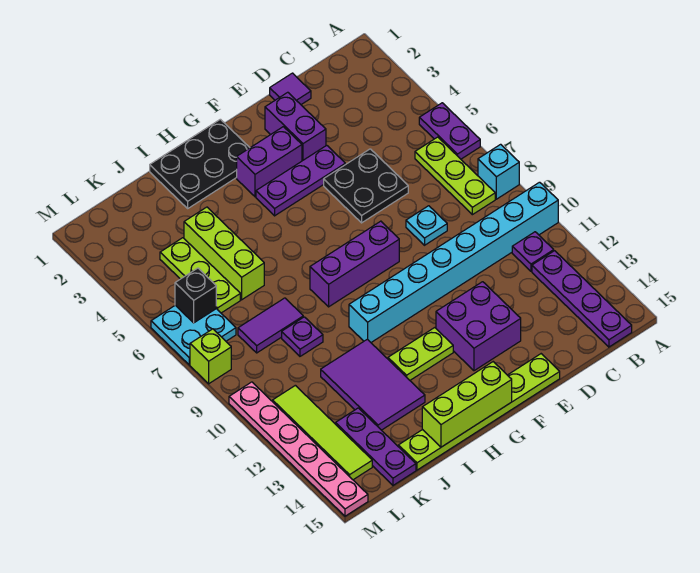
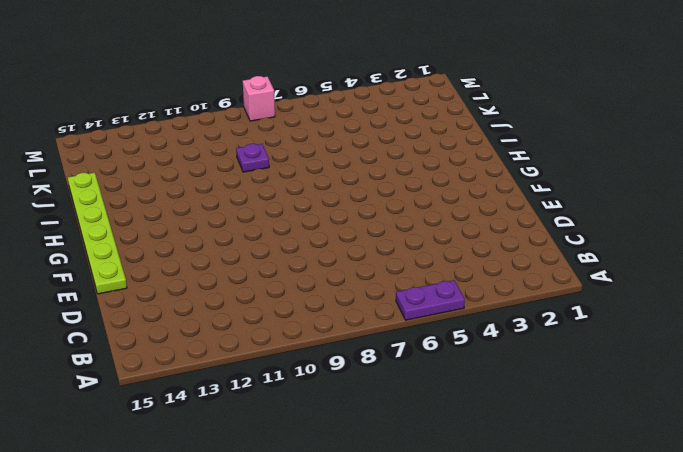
pink 1x1 brick [243,76,275,121] -> lime 1x1 brick [190,329,231,384]
none -> cyan 1x1 brick [478,144,519,199]
none -> cyan 1x8 brick [349,182,558,342]
none -> lime 1x3 plate [415,137,495,215]

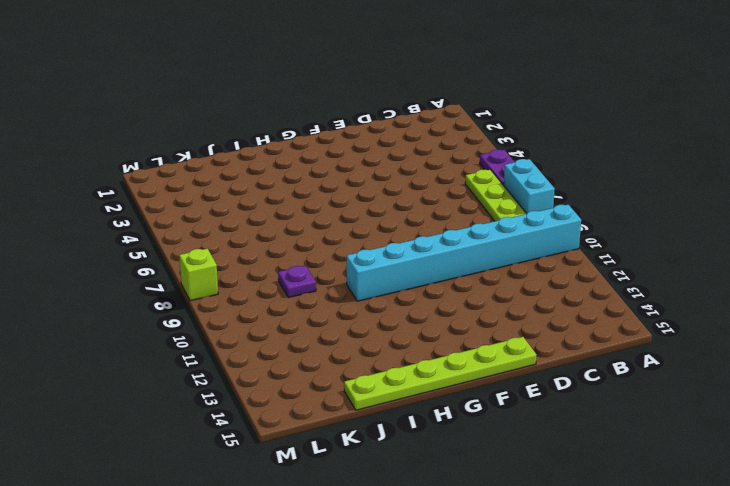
cyan 1x2 brick [504,159,555,214] -> cyan 1x1 brick [478,144,519,199]
none -> purple 1x1 plate [512,232,554,271]
none -> purple 1x4 plate [532,251,632,347]
none -> purple 1x1 tile [270,73,311,104]

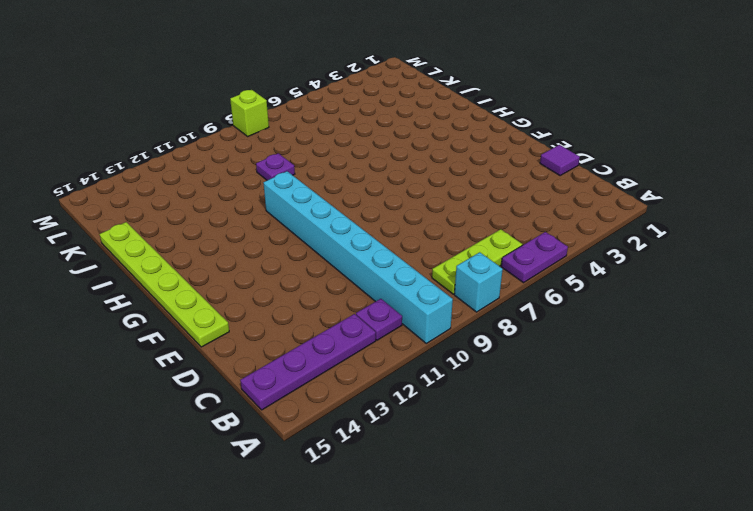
none -> black 2x2 plate [324,149,408,223]
none -> cyan 1x1 plate [406,206,447,245]
none -> purple 1x2 brick [265,92,326,161]

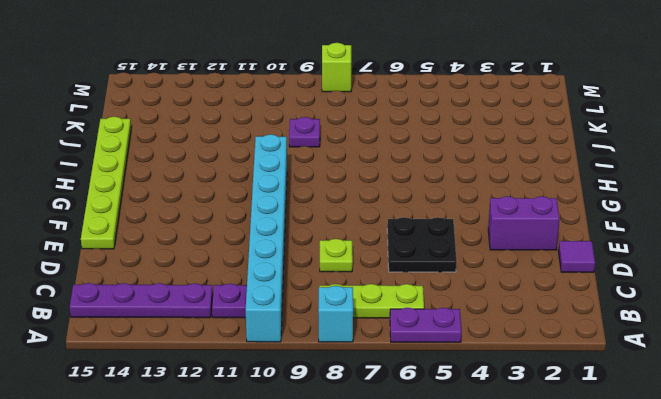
lime 1x1 plate [320,239,353,272] -> cyan 1x1 plate [406,206,447,245]
none -> purple 1x3 plate [256,145,345,216]
none -> purple 2x2 brick [436,282,521,371]
none -> purple 1x2 brick [237,127,302,197]

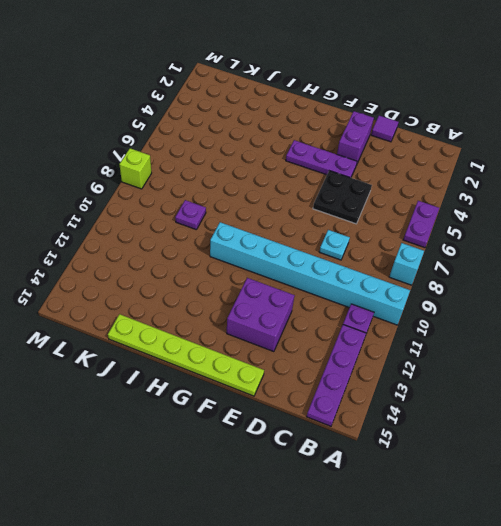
none -> lime 1x3 plate [415,137,495,215]
none -> purple 1x2 brick [237,127,302,197]
none -> purple 1x3 brick [310,221,399,307]

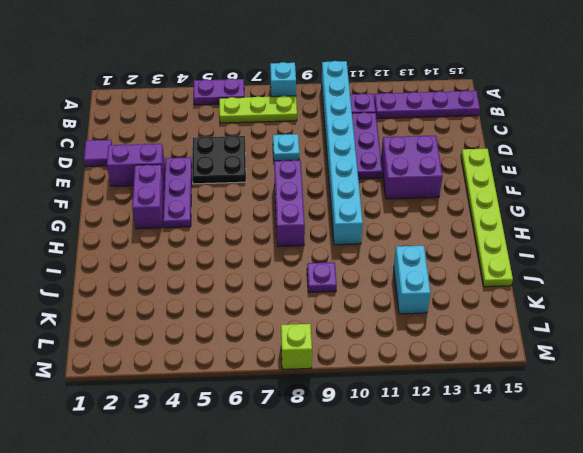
purple 1x3 plate [352,112,383,179] -> purple 1x3 plate turned to [336,408,416,485]
cyan 1x2 brick [394,246,431,314] -> purple 2x3 tile [321,339,425,430]
none -> black 2x3 plate [150,119,250,208]
none -> lime 1x2 plate [388,328,453,380]
none -> lime 1x3 brick [184,207,264,300]

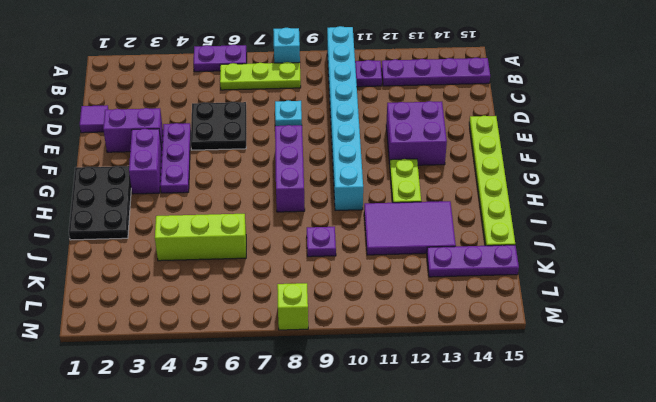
none -> purple 1x2 tile [238,298,303,353]
none -> lime 1x3 plate [160,238,240,313]
none -> cyan 2x2 plate [151,305,236,365]

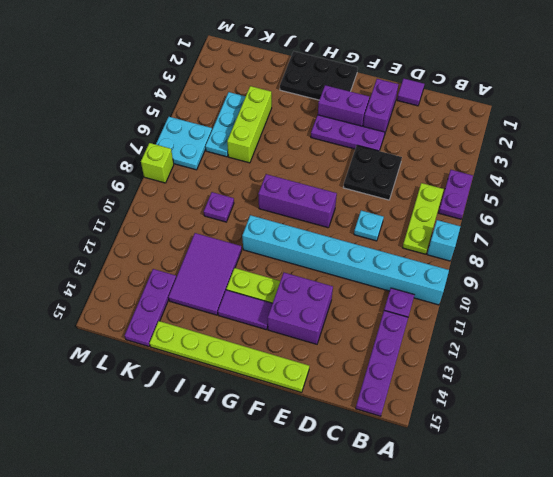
purple 1x2 tile [218,290,272,330] -> purple 1x2 tile moved to [238,298,303,353]
cyan 1x3 plate [205,92,246,157] -> lime 1x3 plate [160,238,240,313]
none -> lime 1x4 tile [273,385,372,480]
none -> pink 1x6 plate [229,382,368,516]
none -> lime 1x3 brick [422,362,512,447]

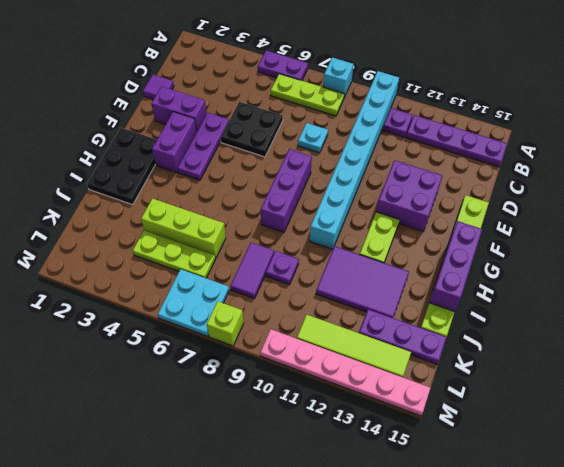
purple 1x3 brick [429,221,482,312] -> lime 1x3 brick [422,362,512,447]
none -> black 1x1 brick [175,268,216,323]

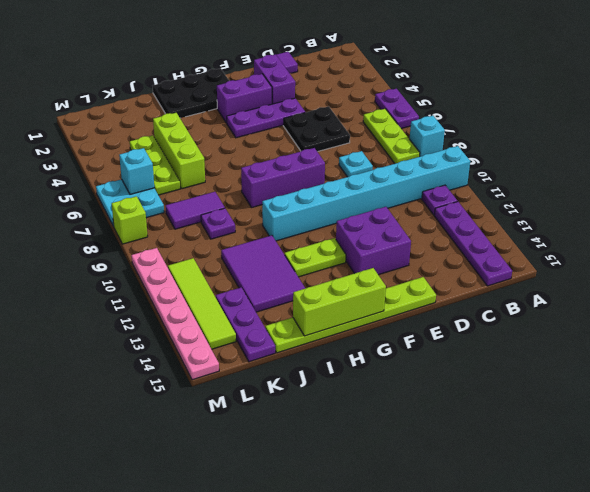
cyan 1x1 brick [119,148,154,194] -> black 1x1 brick [175,268,216,323]

